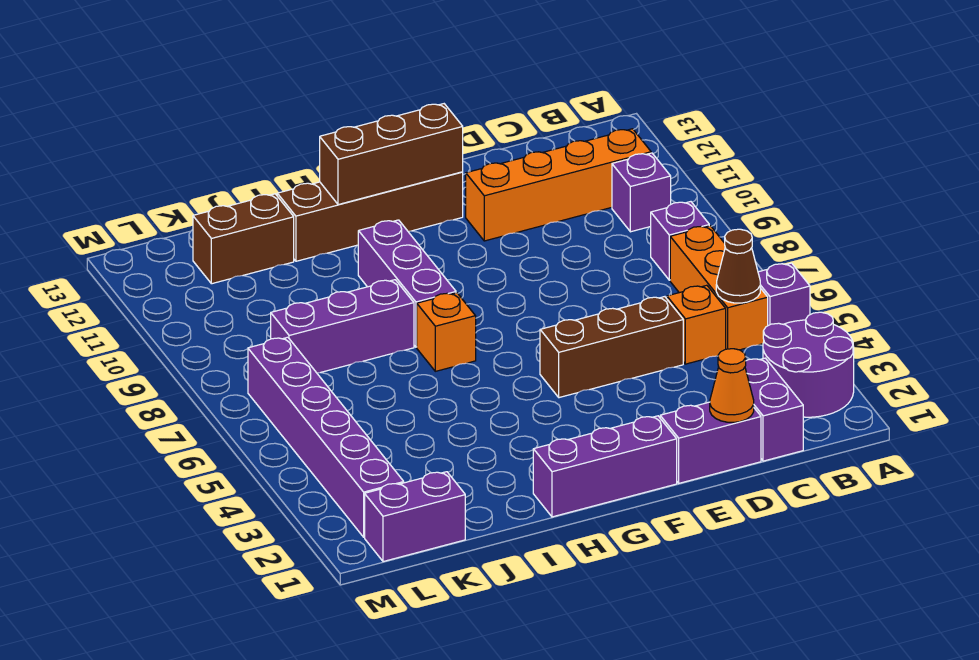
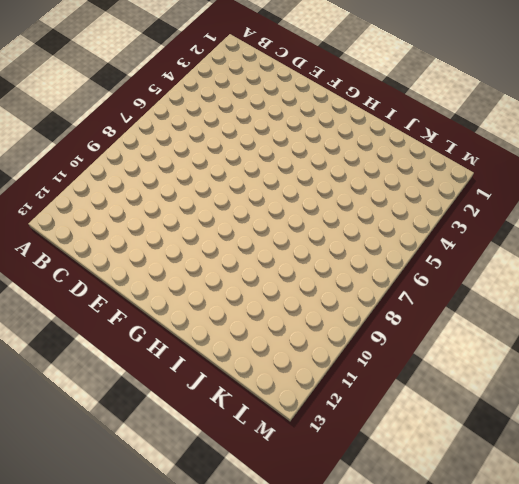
none -> purple 2x2 round brick [763,312,854,417]
none -> purple 1x1 brick [758,263,810,326]
none -> orange 1x3 brick [670,226,768,350]

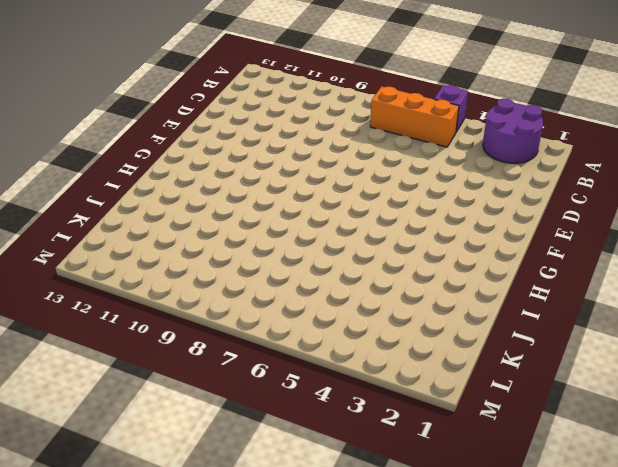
none -> purple 1x1 brick [651,202,709,280]
none -> purple 1x1 brick [612,153,671,232]
none -> orange 1x4 brick [466,129,651,241]

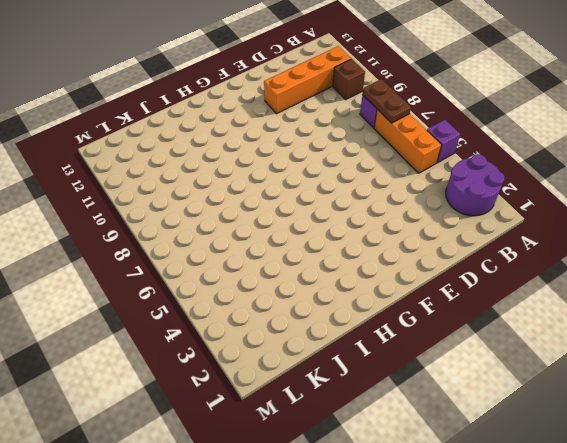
brown 1x2 plate [363,79,411,123] -> none
brown 1x1 brick [333,59,365,99] -> purple 1x1 brick [612,153,671,232]
none -> purple 1x2 brick [745,358,803,461]
none -> orange 1x1 brick [667,285,726,364]
none -> purple 1x2 brick [660,402,761,483]

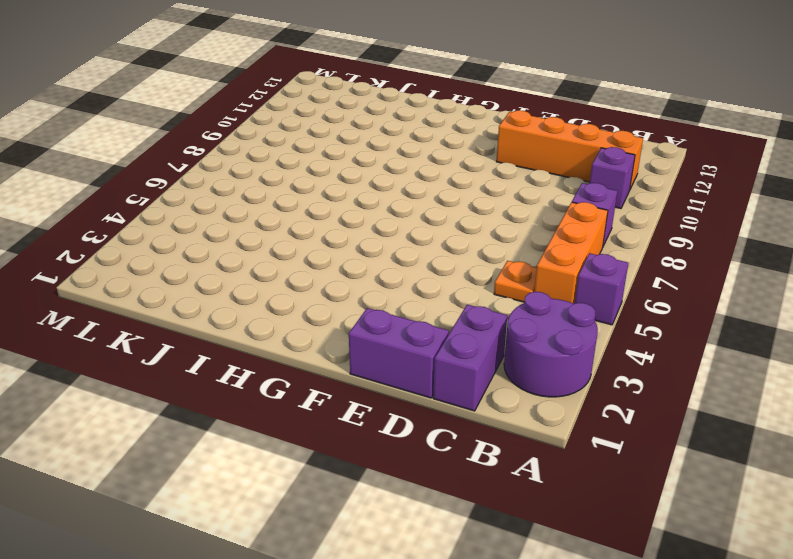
orange 1x1 plate [494,261,537,302] -> orange 1x1 brick [667,285,726,364]
none -> brown 1x3 brick [540,297,683,398]
none -> purple 1x3 brick [533,416,677,517]
none -> brown 1x4 brick [277,172,463,261]

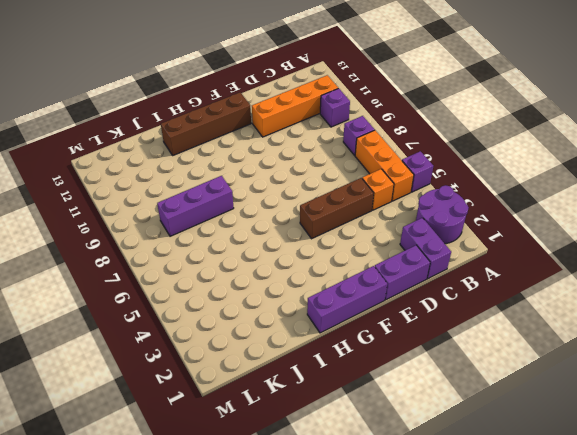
none -> orange 1x1 brick [417,293,476,371]
none -> purple 1x3 brick [358,220,456,347]
none -> brown 1x2 brick [193,194,294,284]

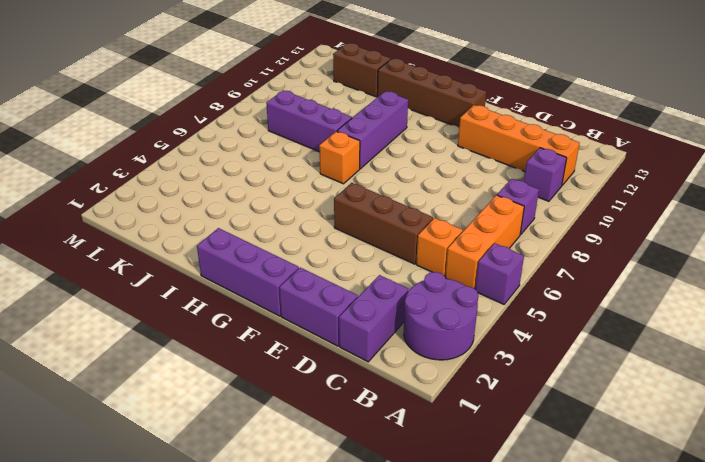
none -> purple 1x2 brick [365,472,465,562]
none -> purple 1x6 brick [248,337,404,537]
none -> brown 1x1 cone [716,229,760,303]

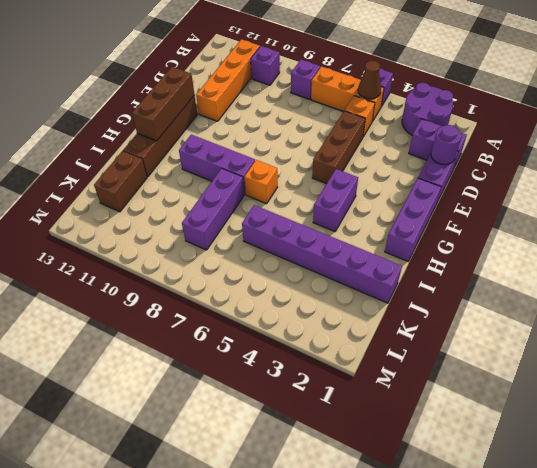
purple 1x1 round brick [431,125,462,164] -> orange 1x1 cone [710,349,754,422]
purple 1x2 brick [313,169,358,231] -> purple 1x2 brick moved to [365,472,465,562]
purple 1x6 brick [242,205,402,303] -> purple 1x6 brick moved to [248,337,404,537]

